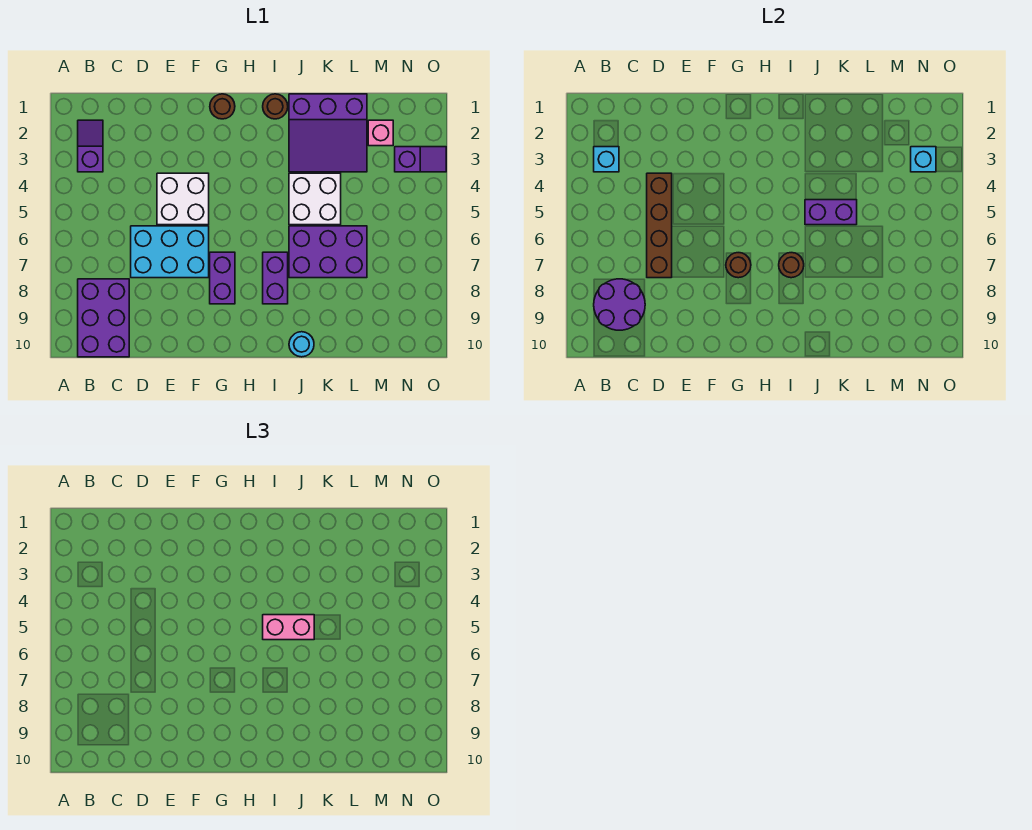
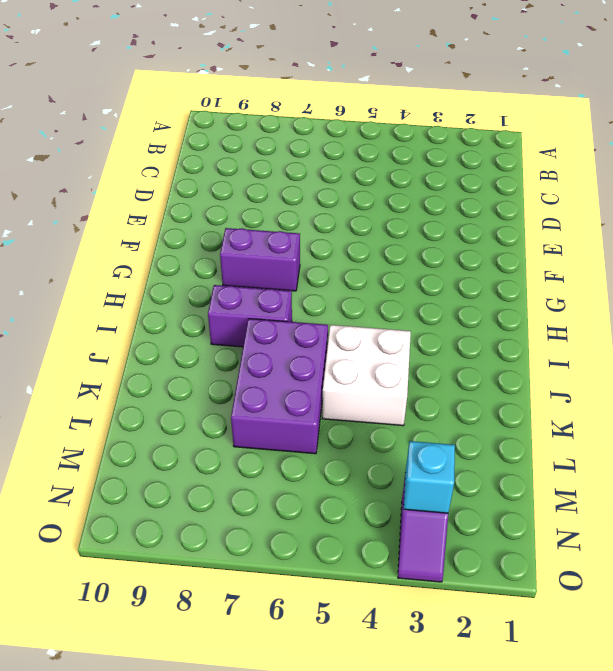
none -> purple 1x2 slope [78,120,103,172]
none -> purple 2x3 brick [78,279,129,357]
none -> cyan 2x3 brick [131,226,209,278]

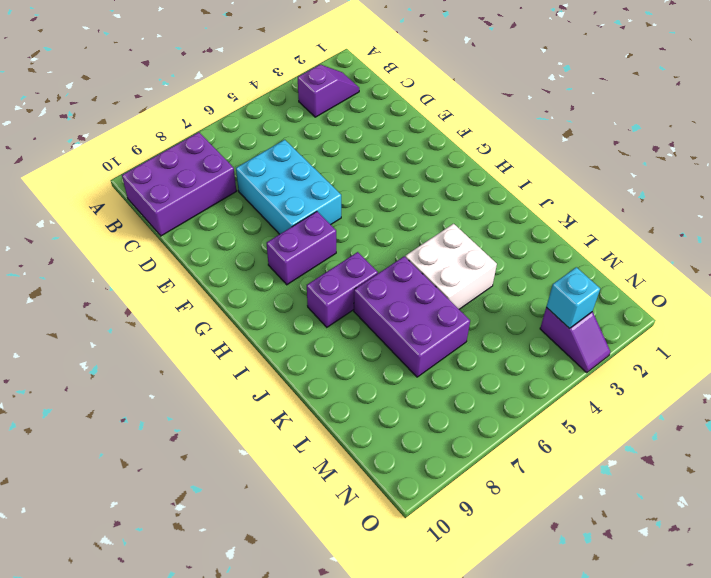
none -> white 2x2 brick [157,173,209,225]
none -> brown 1x1 round brick [210,94,235,119]
none -> brown 1x1 round brick [263,94,288,119]

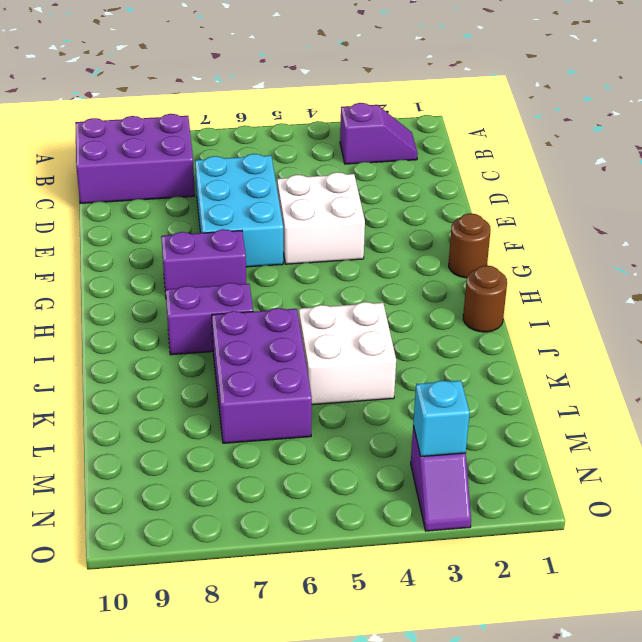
none -> purple 3x3 slope [289,94,367,172]
none -> cyan 1x1 round brick [289,332,314,357]
none -> pink 1x1 brick [368,120,393,146]

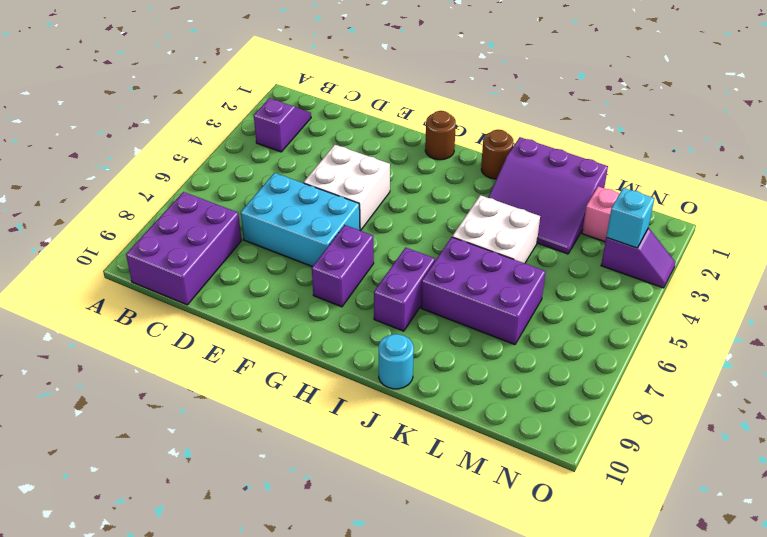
none -> cyan 1x1 brick [594,147,619,172]
none -> purple 2x2 round brick [594,279,645,330]
none -> brown 1x4 brick [647,173,672,278]

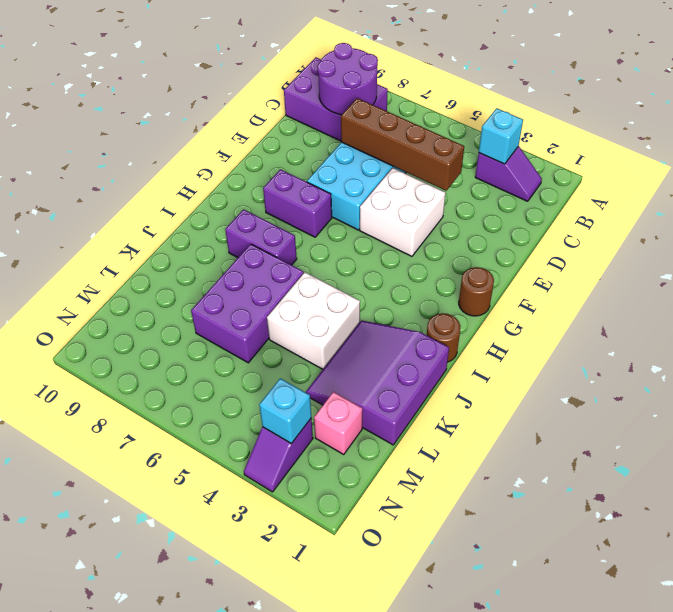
none -> cyan 1x1 round brick [289,332,314,357]
none -> brown 1x1 round brick [726,253,751,278]
none -> brown 1x1 round brick [779,253,804,278]

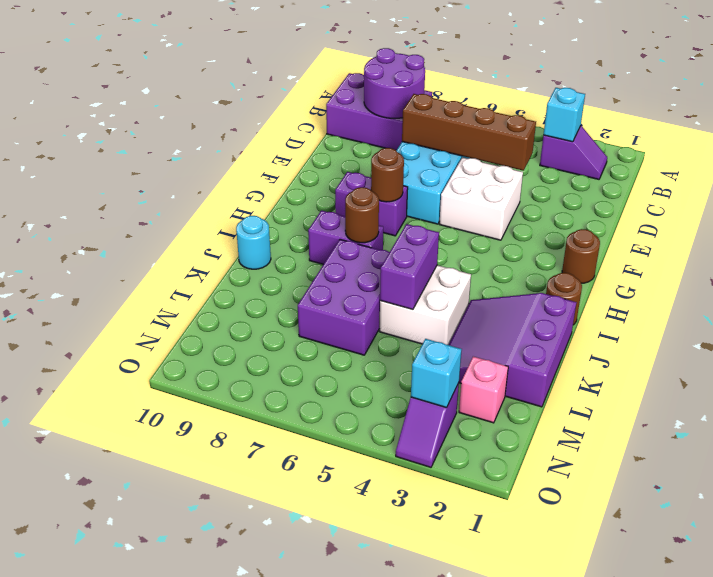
none -> pink 1x2 brick [263,615,314,640]

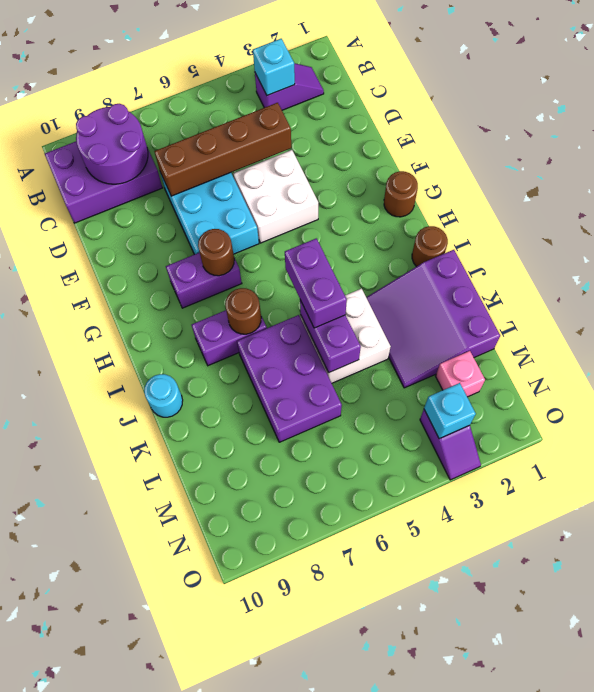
purple 1x2 brick [285,238,347,328] -> pink 1x2 brick [263,615,314,640]

